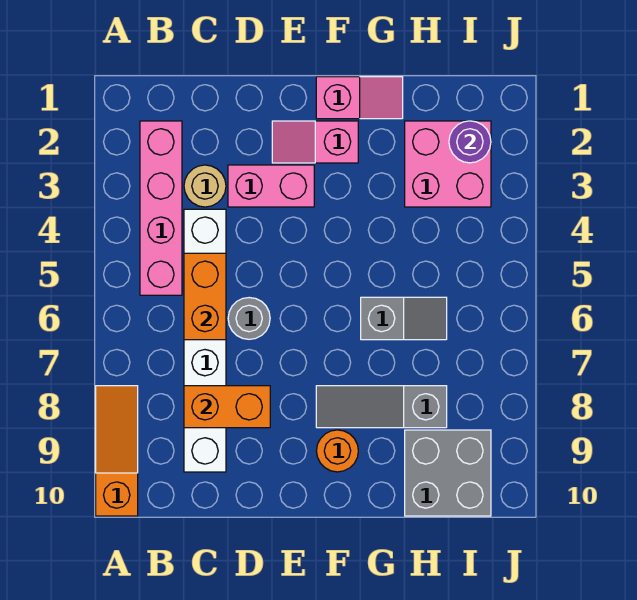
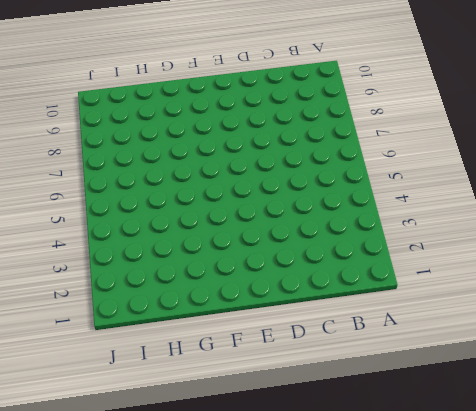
none -> orange 1x3 slope [96,386,138,516]
none -> pink 1x4 brick [140,121,182,295]
none -> tan 1x1 round brick [184,165,226,207]

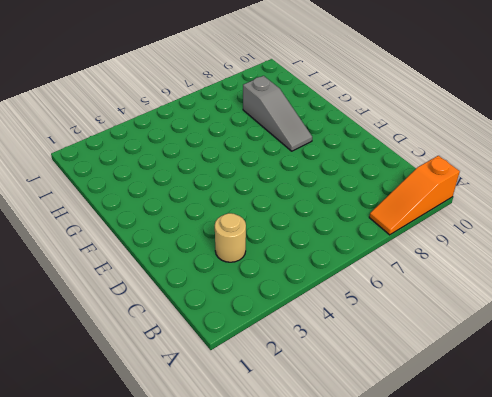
none -> pink 1x4 brick [140,121,182,295]
none -> white 1x6 brick [184,209,226,472]
none -> pink 1x2 brick [228,165,314,207]

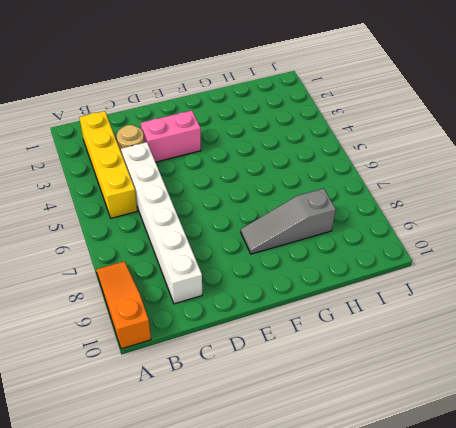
yellow 1x4 brick [79,111,137,218] -> pink 1x4 brick [140,121,182,295]
none -> grey 1x1 round brick [228,298,270,339]
none -> pink 1x2 slope [272,121,358,163]
none -> pink 1x2 slope [316,77,403,119]

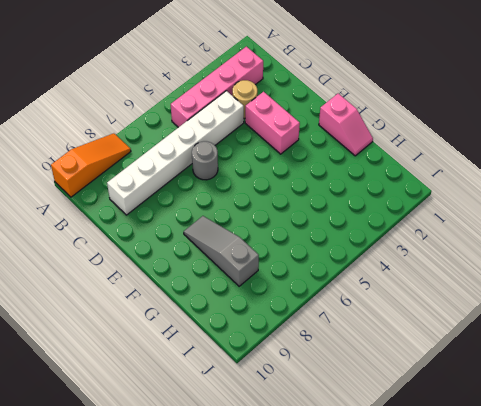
none -> pink 1x2 slope [272,121,358,163]
none -> orange 1x1 round brick [317,430,358,472]
none -> grey 1x2 slope [361,297,447,340]

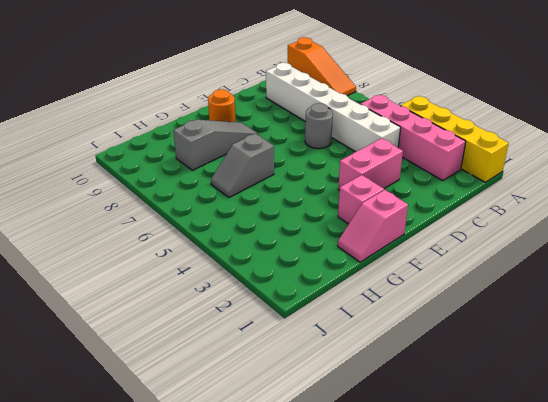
yellow 1x4 brick [400,96,509,182] -> none
none -> tan 1x1 round brick [184,165,226,207]
none -> pink 2x2 brick [405,121,491,207]
none -> grey 2x2 brick [405,430,491,516]

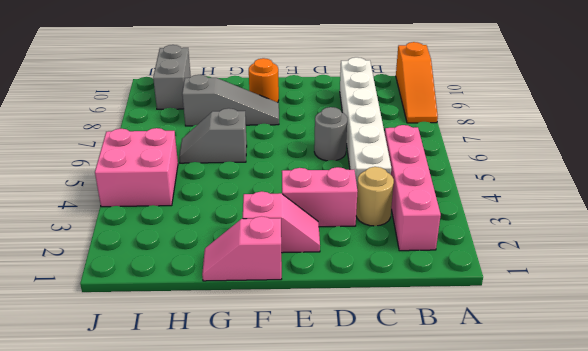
pink 2x2 brick [95,128,178,207] -> pink 2x2 brick moved to [405,121,491,207]
grey 1x2 brick [153,45,191,109] -> grey 2x2 brick [405,430,491,516]
none -> orange 1x2 brick [184,253,226,340]
none -> orange 1x2 brick [184,386,270,428]
none -> purple 1x1 round brick [449,121,491,163]

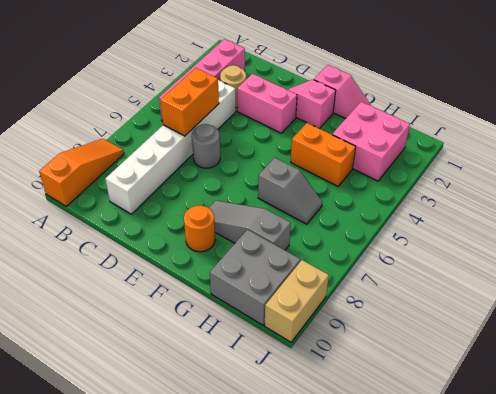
orange 1x2 brick [291,123,356,186] -> orange 1x2 brick moved to [184,386,270,428]
tan 1x2 brick [265,260,329,342] -> none
none -> purple 1x1 round brick [449,121,491,163]

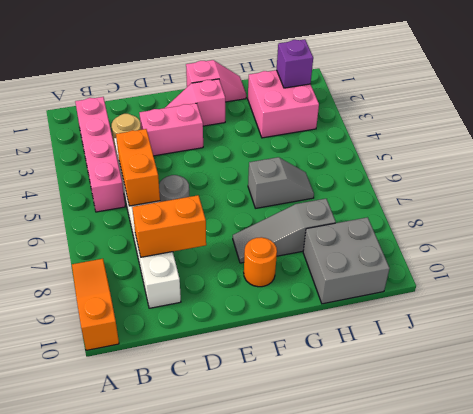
purple 1x1 brick [277,39,313,88] -> purple 1x1 round brick [449,121,491,163]

